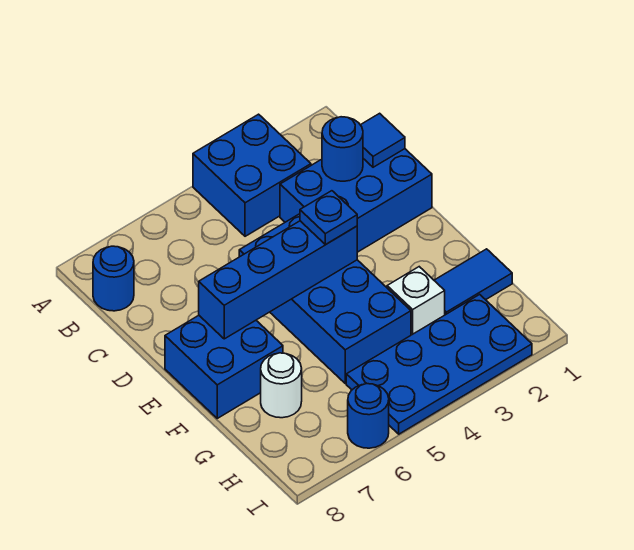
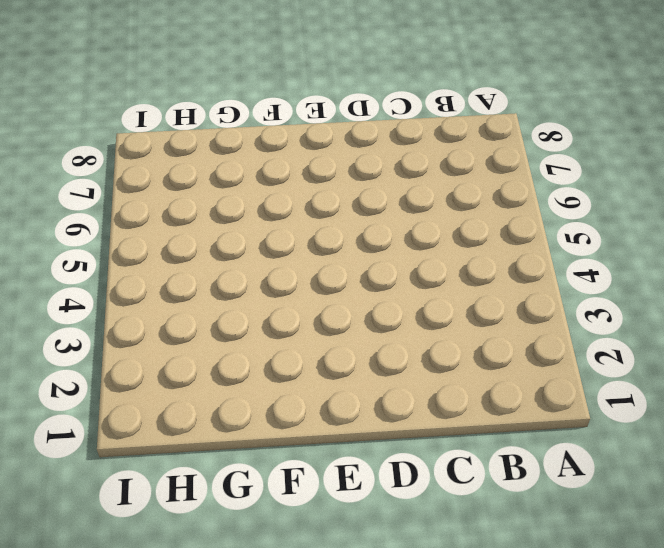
none -> blue 2x2 brick [193,114,311,236]
none -> blue 1x1 round brick [93,246,134,311]
none -> blue 2x3 brick [280,149,432,252]

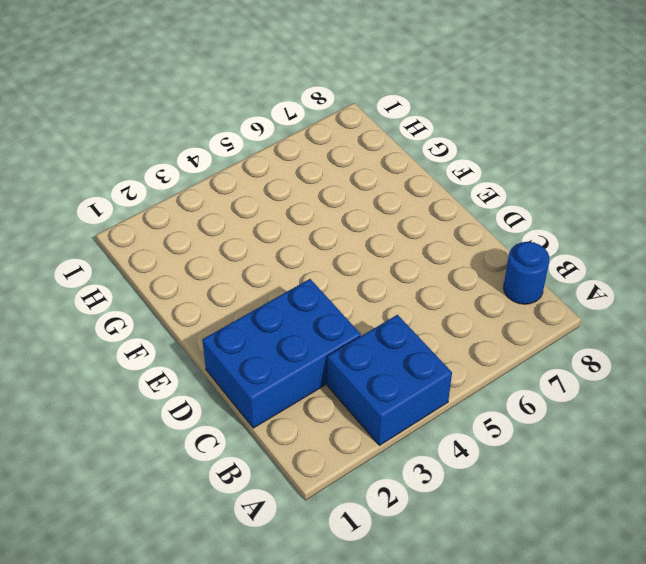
none -> blue 2x4 brick [239,214,411,383]
none -> blue 2x2 brick [165,315,283,418]
none -> blue 1x2 tile [434,249,512,315]

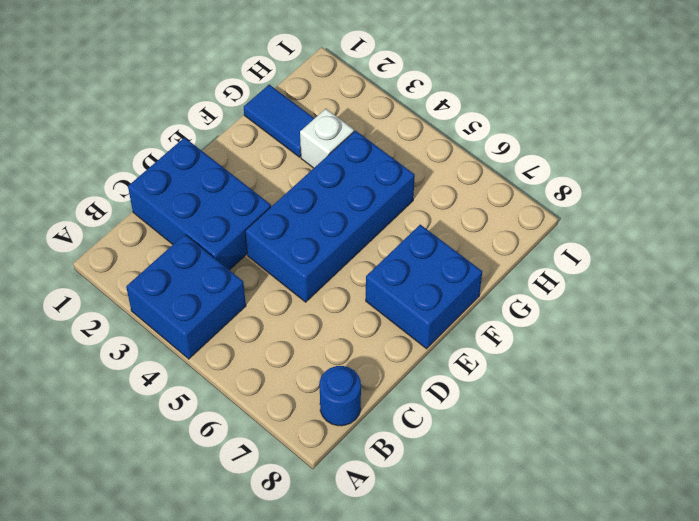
none -> white 1x1 round brick [261,353,302,418]
none -> blue 2x4 plate [346,294,532,434]
none -> blue 1x1 round brick [348,384,389,448]

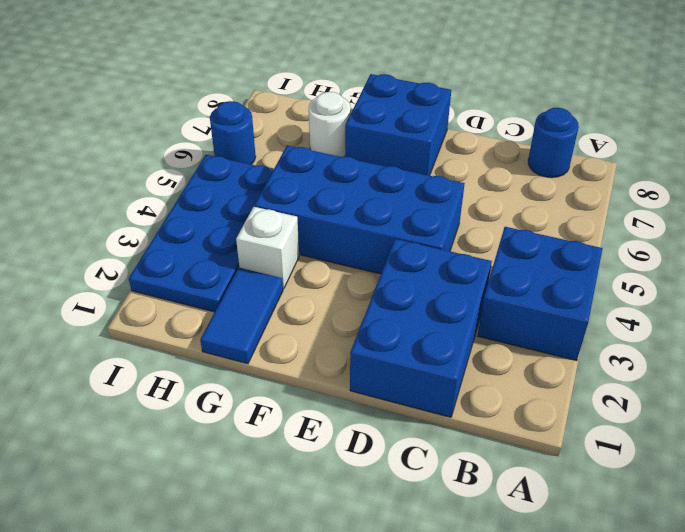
none -> blue 1x1 tile [361,113,405,167]
none -> blue 1x1 round brick [322,117,363,181]
none -> blue 1x4 brick [199,221,357,339]

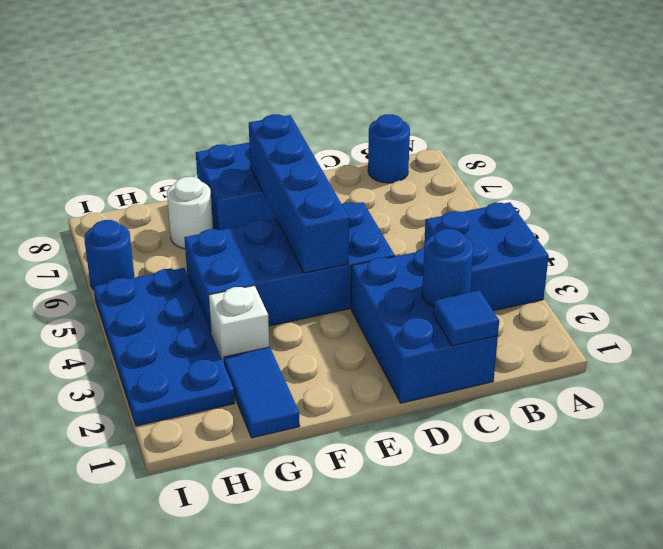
none -> blue 1x1 plate [300,191,357,245]

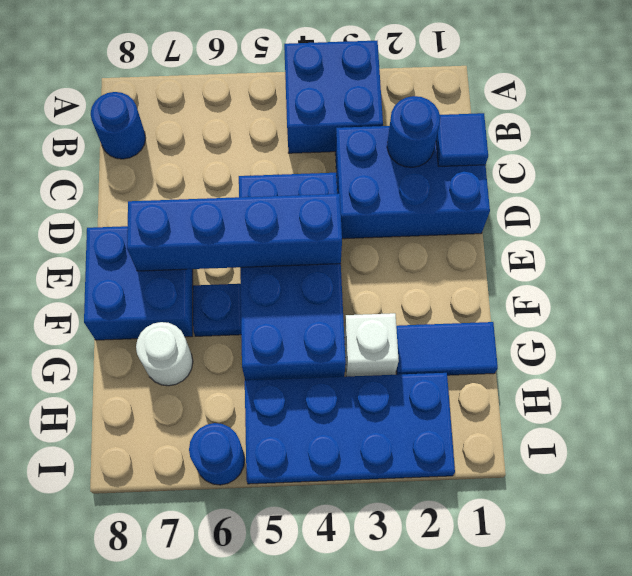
blue 1x1 plate [193,284,241,336] -> blue 1x1 plate moved to [300,191,357,245]

